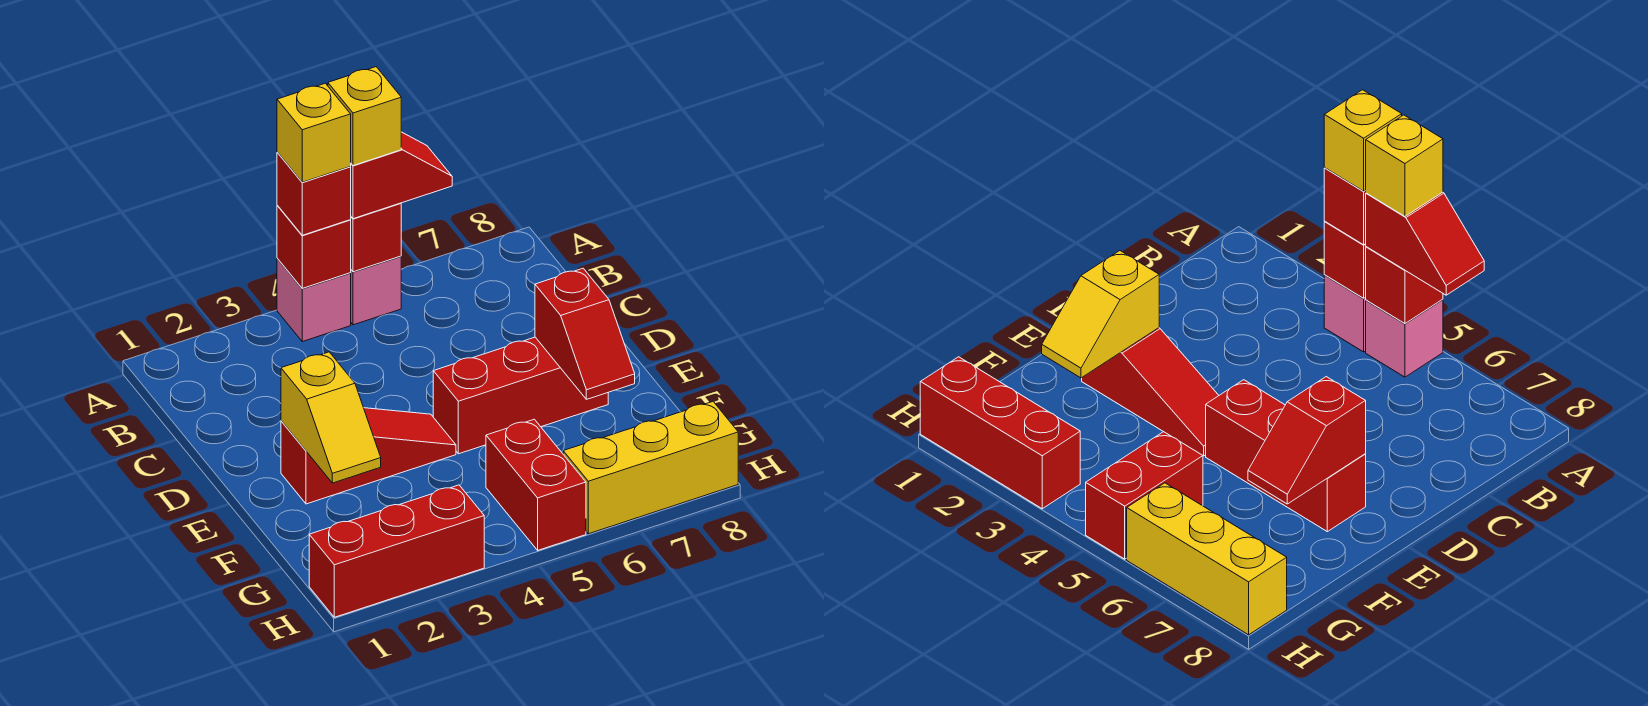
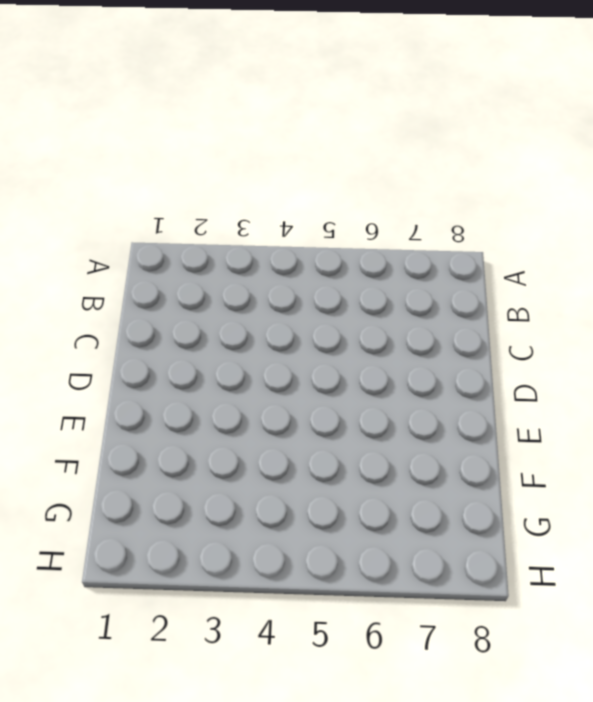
none -> pink 1x1 brick [277,258,351,341]
none -> pink 1x1 brick [351,256,401,325]
none -> red 1x3 slope [281,408,456,504]

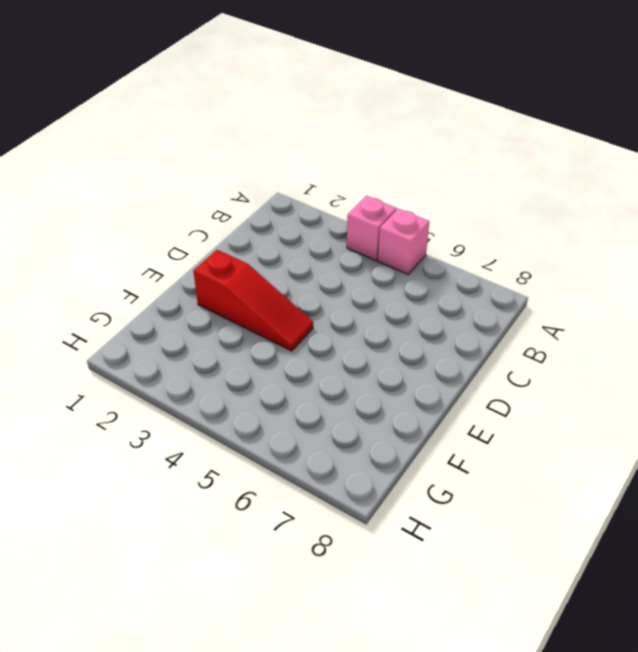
none -> red 1x3 brick [433,337,608,454]
none -> red 1x2 brick [486,419,586,550]
none -> red 1x3 brick [309,485,484,617]

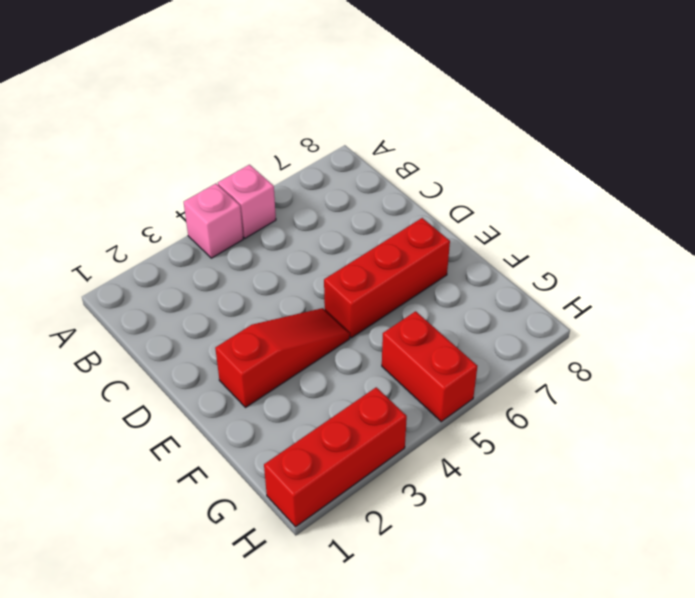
none -> yellow 1x3 brick [563,402,738,534]
none -> red 1x1 brick [277,206,351,288]
none -> red 1x1 brick [351,203,401,272]

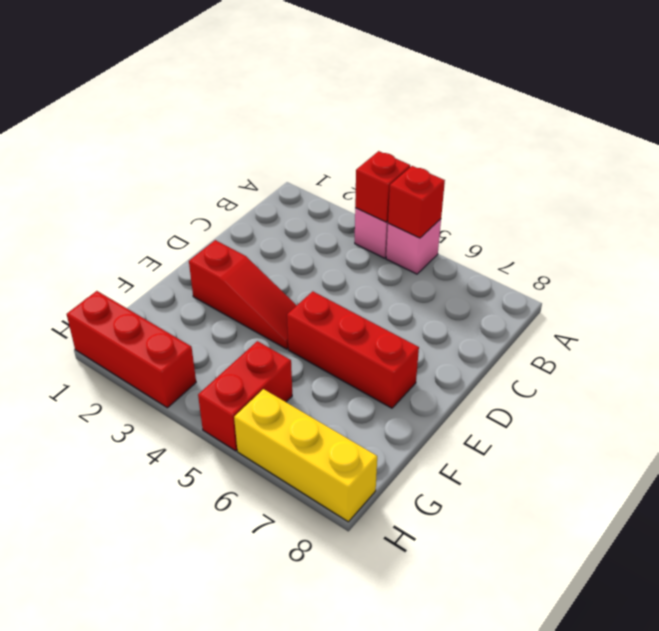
none -> yellow 1x2 slope [281,352,381,483]
none -> red 1x2 slope [535,268,635,399]
none -> red 1x1 brick [277,153,351,235]

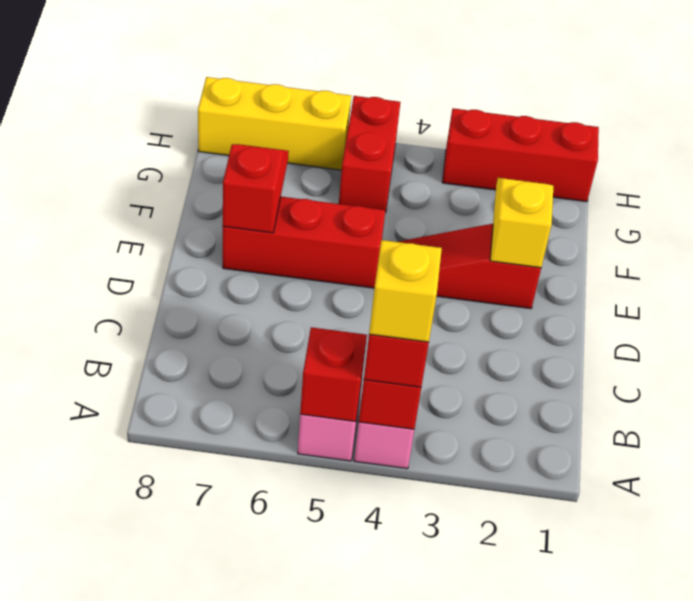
none -> red 1x2 slope [351,132,452,219]
none -> yellow 1x1 brick [328,67,401,166]

